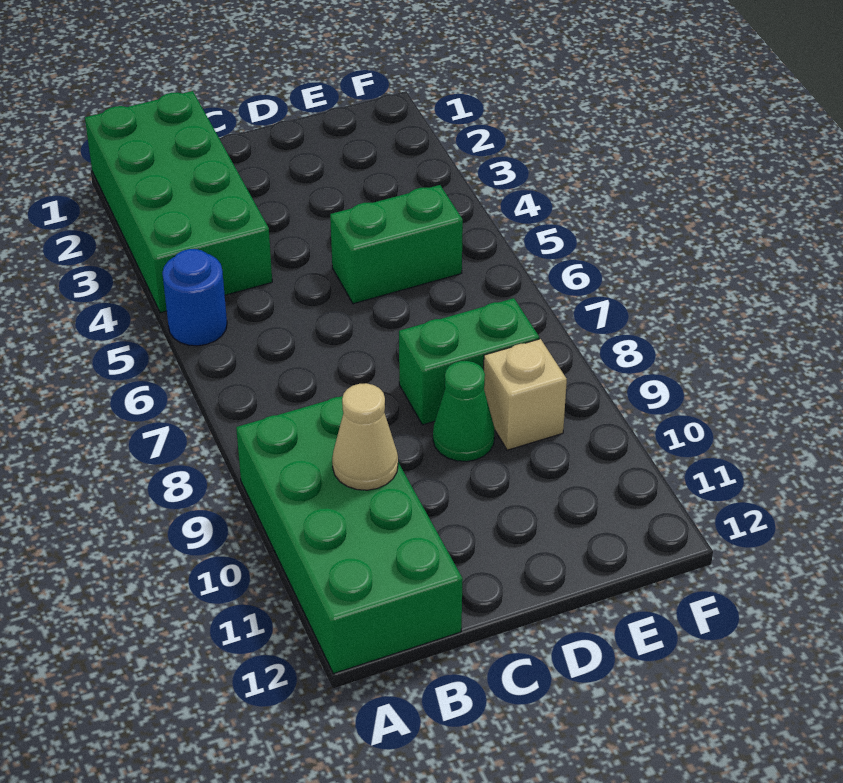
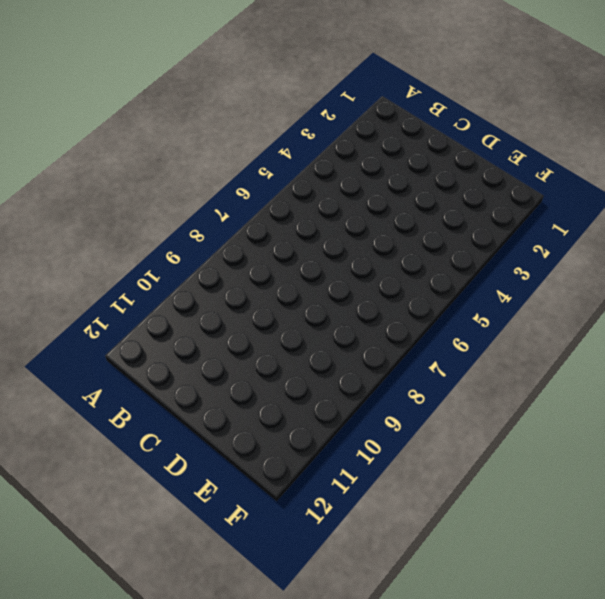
none -> green 2x4 brick [85,91,272,313]
none -> blue 1x1 round brick [162,249,227,346]

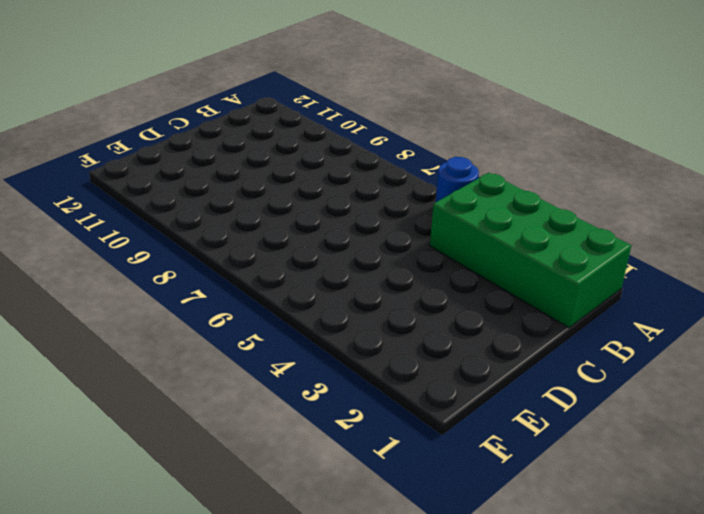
none -> green 2x4 brick [236,396,463,674]
none -> green 1x2 brick [330,185,463,304]

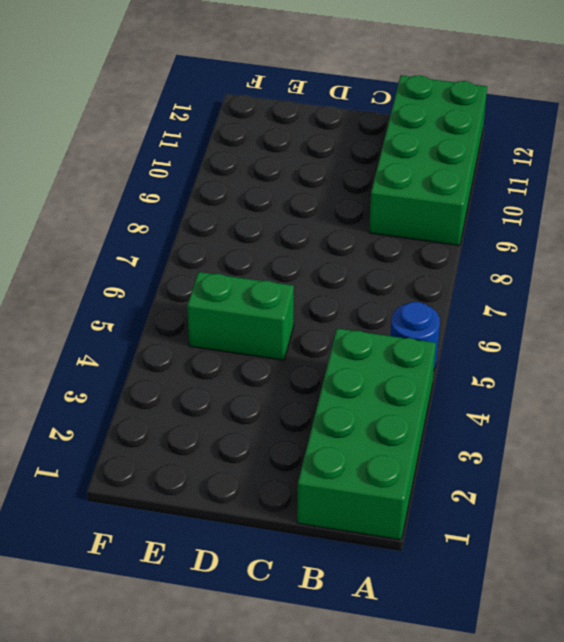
none -> green 1x2 brick [399,298,539,425]
none -> green 1x1 cone [433,361,495,461]

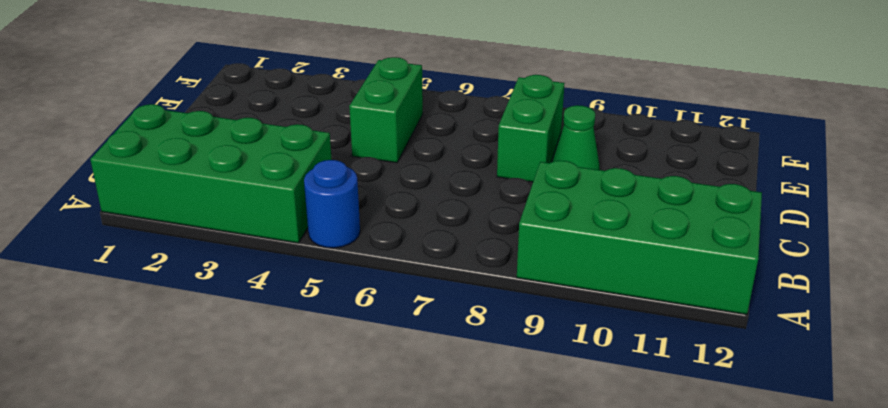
none -> tan 1x1 brick [484,339,567,450]
none -> tan 1x1 cone [332,383,398,490]

